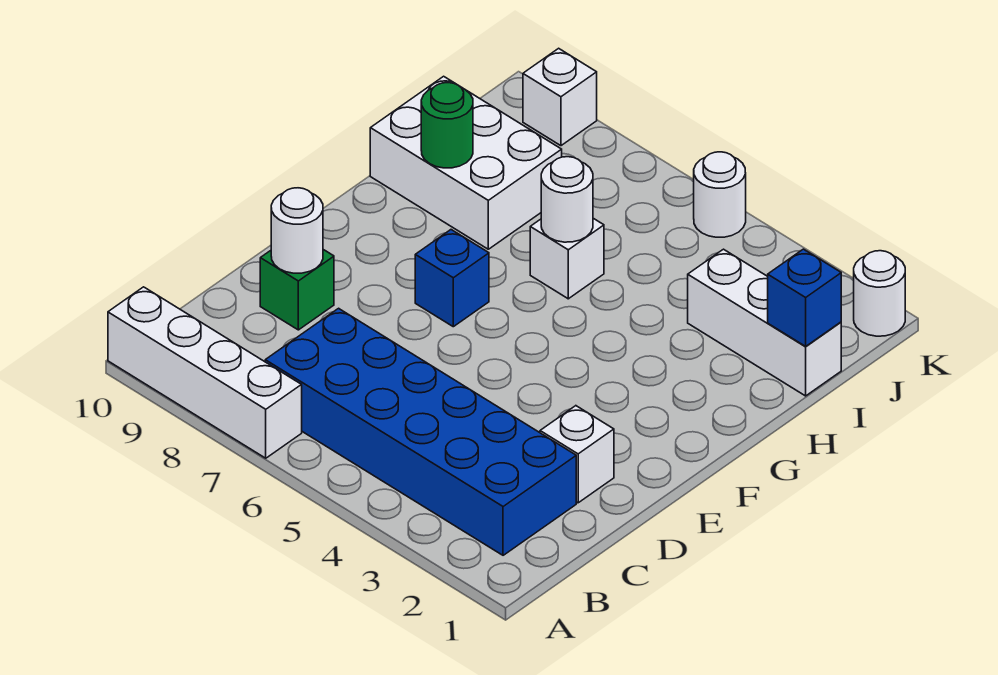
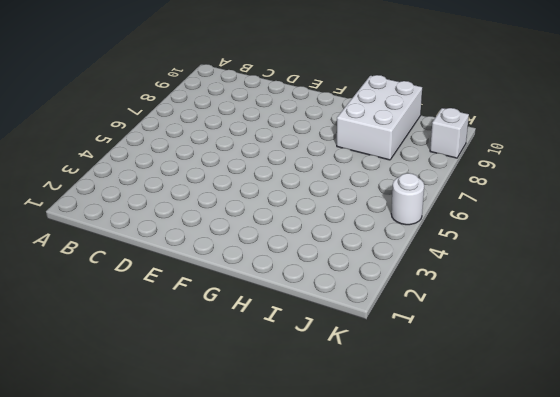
none -> white 1x4 brick [108,287,302,458]
none -> blue 2x6 brick [265,308,576,555]
none -> white 1x1 brick [540,406,614,503]

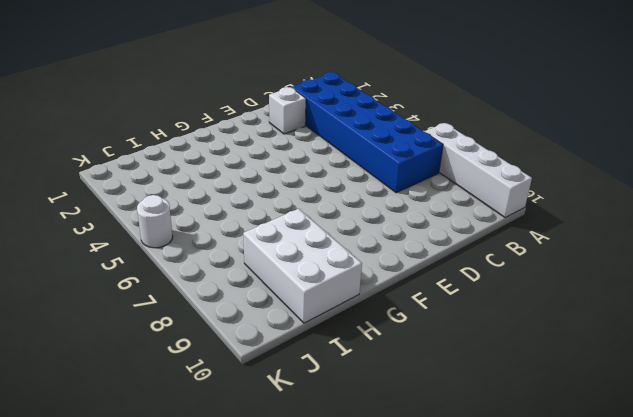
none -> green 1x1 brick [260,250,334,330]
none -> blue 1x1 brick [415,230,489,327]
none -> white 1x1 brick [530,218,604,299]

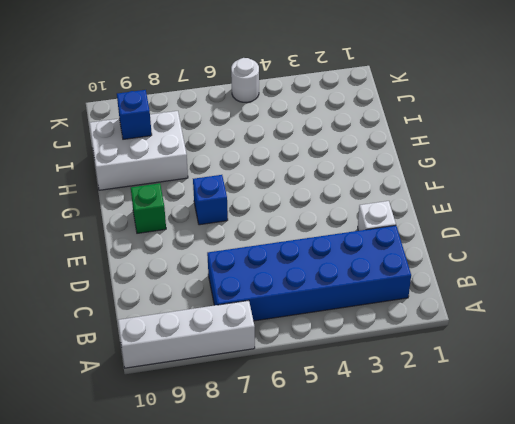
green 1x1 brick [131,183,166,233] -> green 1x1 brick moved to [260,250,334,330]
blue 1x1 brick [117,90,152,139] -> blue 1x1 brick moved to [768,249,841,346]
none -> white 1x1 brick [530,218,604,299]
none -> white 1x3 brick [688,249,841,396]
none -> white 1x1 round brick [854,251,905,336]

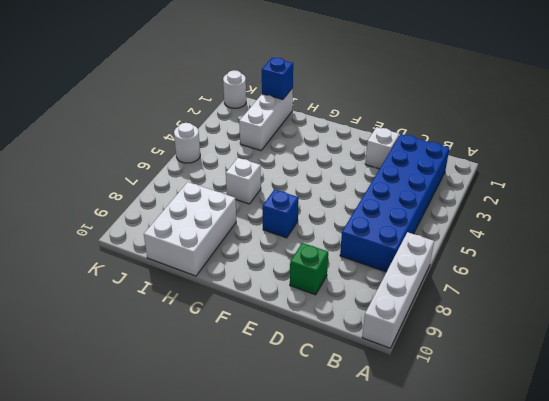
none -> white 1x1 brick [523,48,597,146]
none -> white 1x1 round brick [271,188,323,273]
none -> white 1x1 round brick [541,157,593,242]

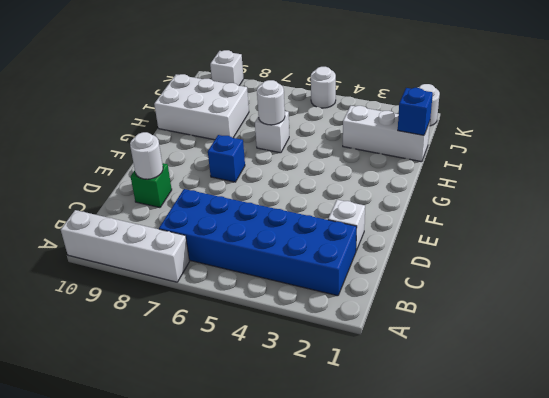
none -> green 1x1 round brick [421,83,473,168]

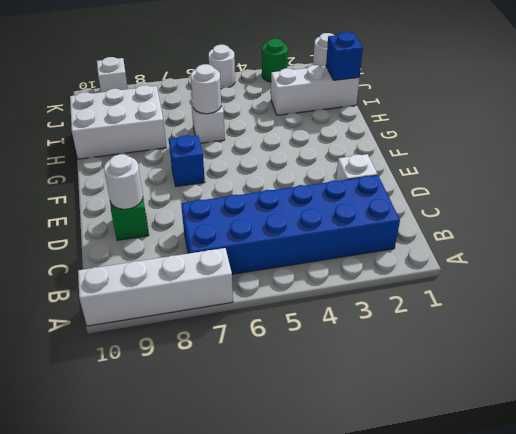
green 1x1 round brick [262,39,288,82] -> green 1x1 round brick moved to [421,83,473,168]

